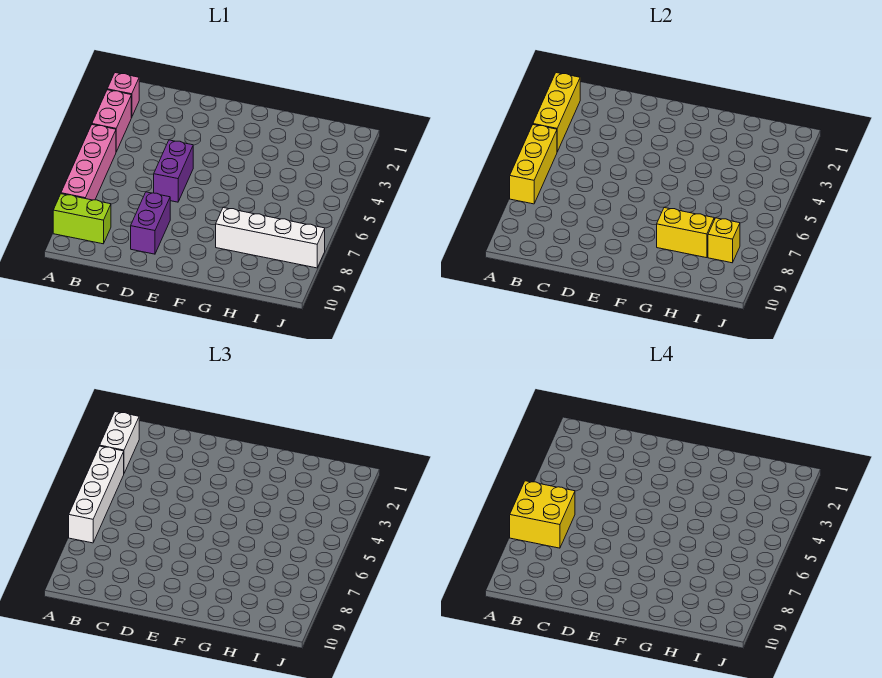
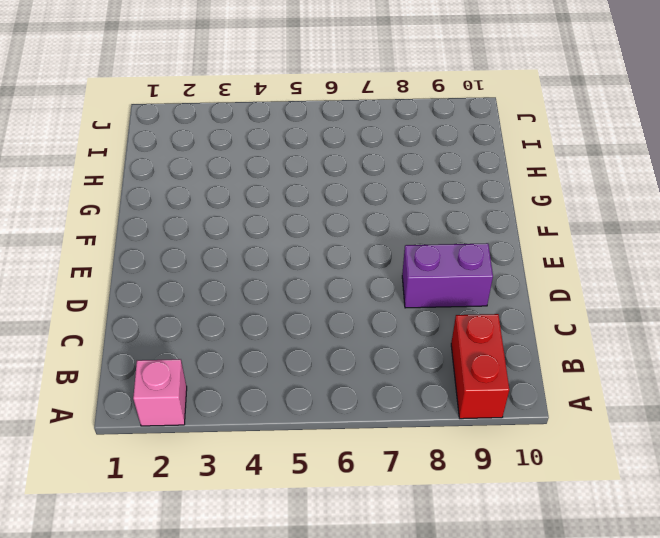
red 1x2 brick [451,314,509,419] -> lime 1x2 brick [53,194,111,244]
none -> pink 1x2 brick [92,90,131,152]
none -> pink 1x4 brick [61,125,116,200]
none -> purple 1x2 brick [154,140,193,202]

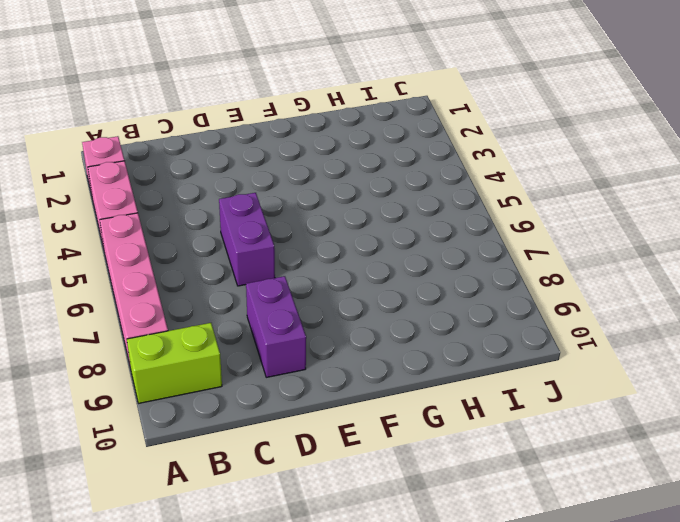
none -> white 1x4 brick [216,208,325,268]
none -> yellow 1x3 brick [533,73,580,152]
none -> yellow 1x3 brick [510,125,557,204]

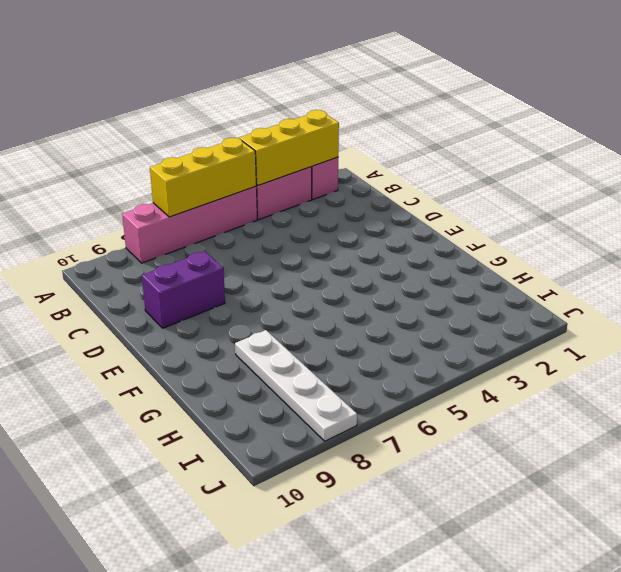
white 1x4 plate [235,330,357,441] -> white 1x4 brick [216,208,325,268]
none -> lime 1x2 brick [53,194,111,244]
none -> purple 1x2 brick [154,140,193,202]
none -> yellow 1x2 brick [657,208,714,258]

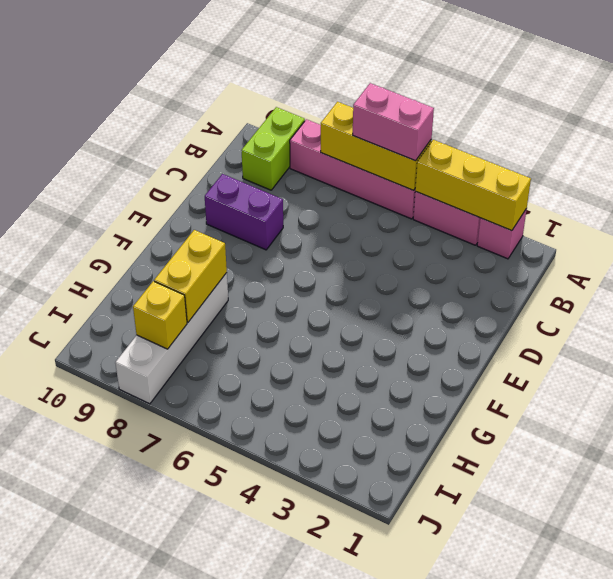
pink 1x2 brick [353,83,434,161] -> white 1x4 brick [69,446,124,543]
none -> purple 1x2 brick [154,140,193,202]
none -> white 1x2 brick [100,412,139,473]
none -> yellow 2x2 brick [510,481,575,548]

